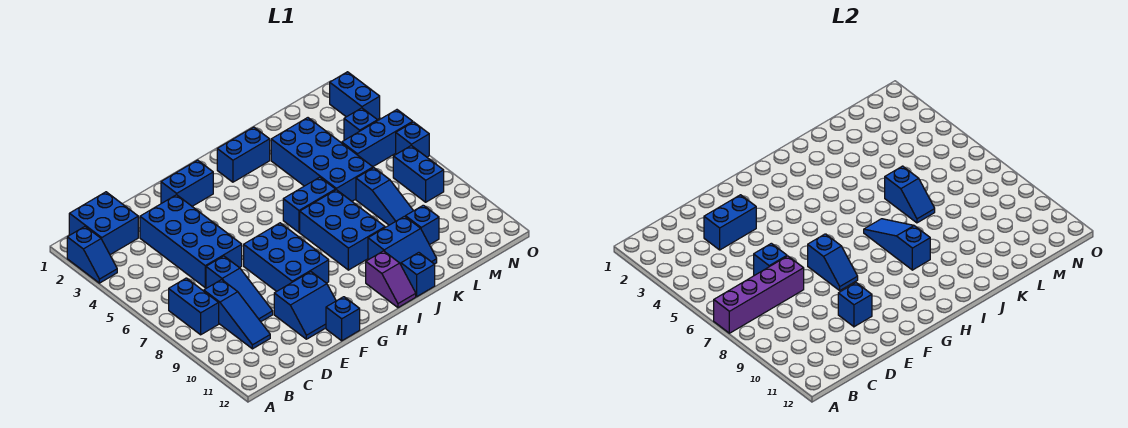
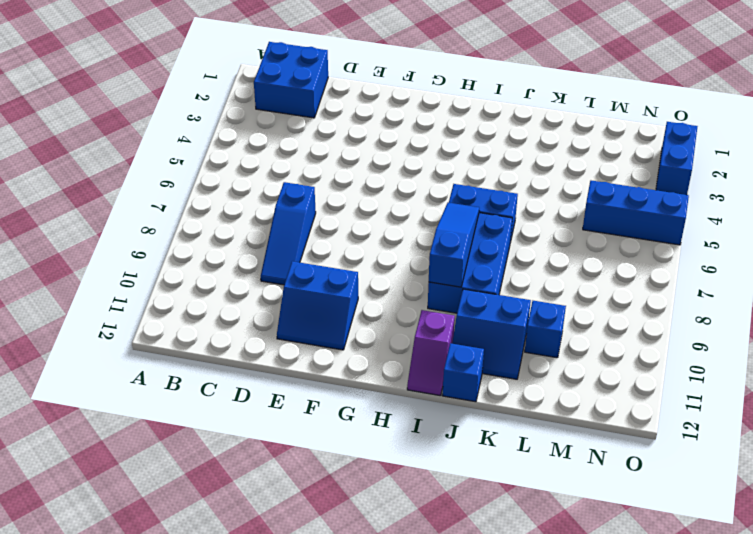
none -> blue 1x2 slope [67,227,117,283]
none -> blue 1x2 brick [169,278,219,335]
none -> blue 1x3 slope [204,280,270,349]
none -> blue 2x4 brick [140,195,242,287]

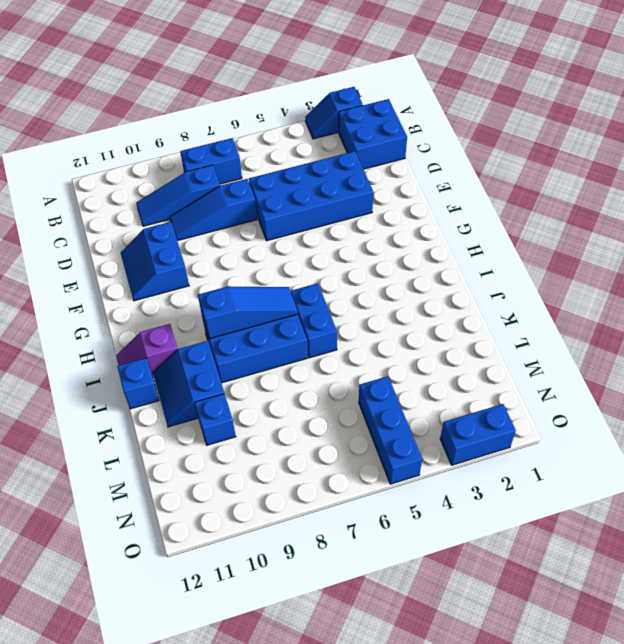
none -> blue 1x2 brick [161,160,213,206]
none -> blue 2x3 brick [244,223,329,291]
none -> blue 1x1 brick [326,297,360,341]
none -> blue 1x2 brick [217,127,270,182]

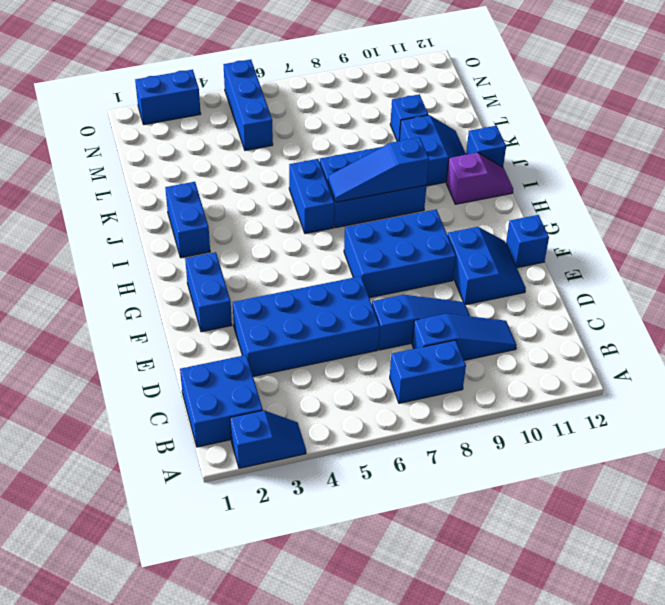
none -> blue 2x4 brick [271,118,373,201]
none -> blue 1x3 slope [356,168,413,225]
none -> blue 1x1 brick [344,108,378,140]
none -> blue 1x2 brick [393,146,444,202]

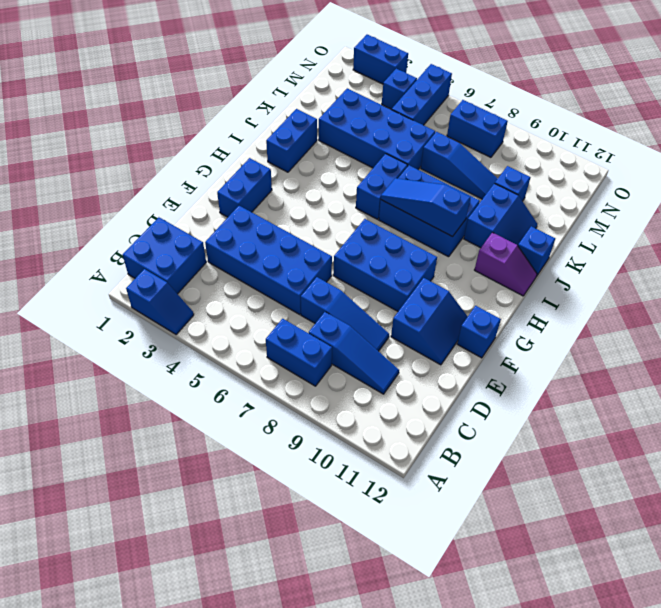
none -> blue 1x1 brick [396,122,429,157]
none -> purple 1x4 brick [714,256,804,333]
none -> blue 1x2 brick [704,195,756,250]
none -> blue 1x1 brick [754,243,787,276]

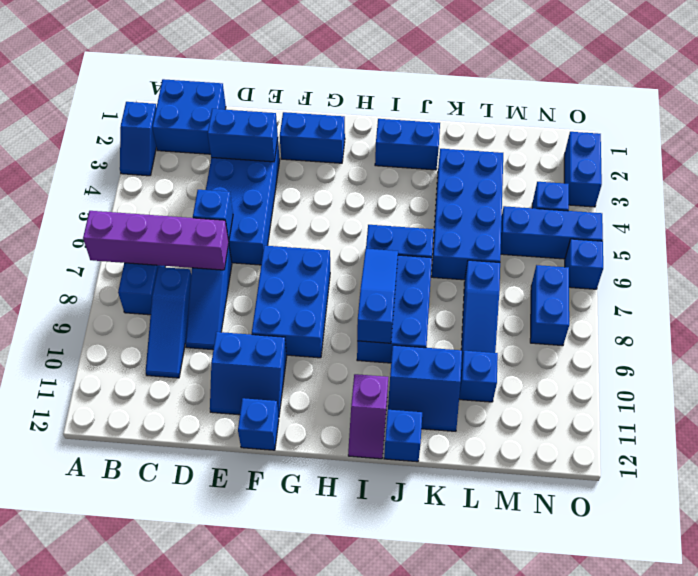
none -> blue 1x1 brick [838,283,872,327]
none -> blue 1x2 slope [808,234,858,290]
none -> blue 1x2 slope [885,166,935,223]

